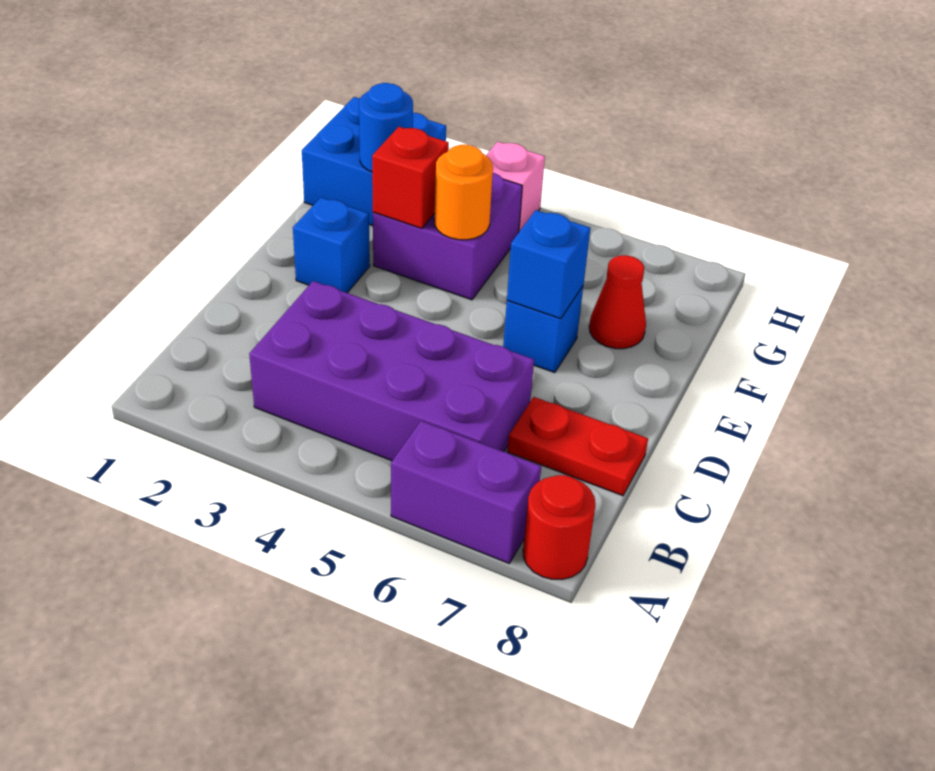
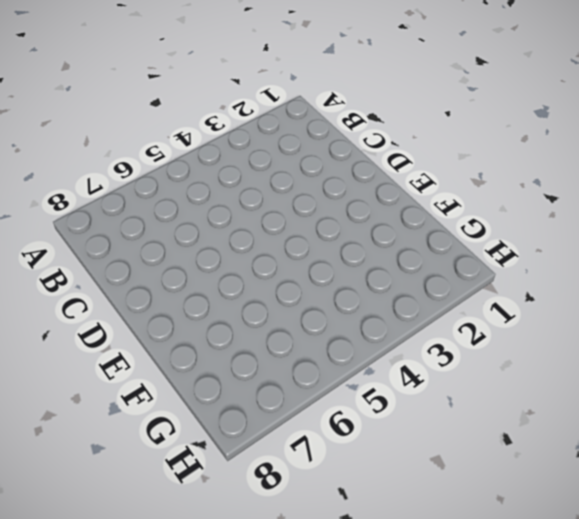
none -> purple 1x2 brick [391,421,541,563]
none -> red 1x1 round brick [523,475,595,579]
none -> purple 2x4 brick [249,281,534,461]

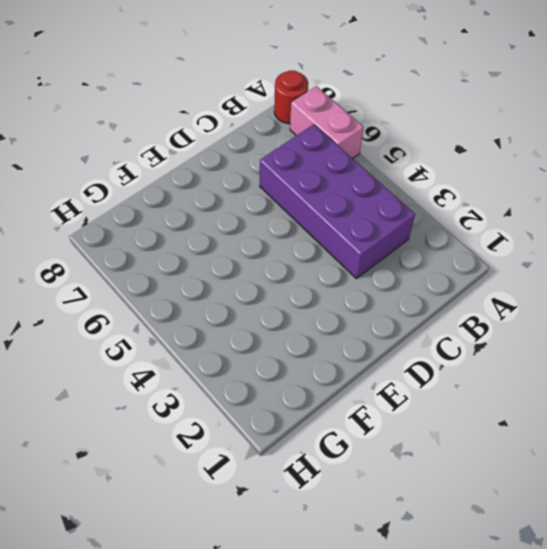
pink 1x2 brick [290,86,364,158] -> purple 1x2 brick [391,421,541,563]
none -> red 1x2 plate [507,397,648,496]
none -> blue 1x1 brick [293,197,370,293]
none -> blue 1x1 brick [503,286,583,373]

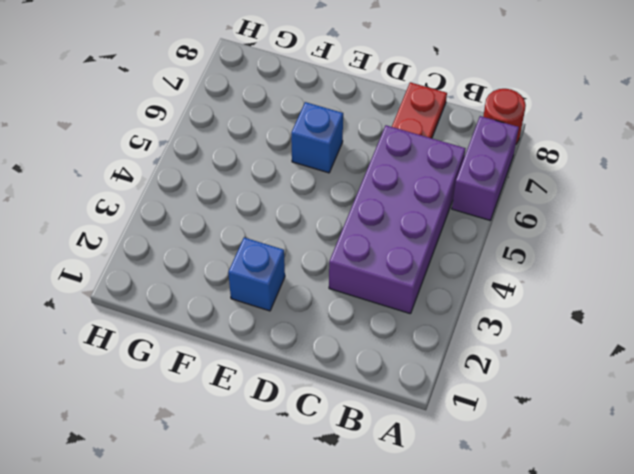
none -> purple 2x2 brick [373,173,522,300]
none -> red 1x1 cone [589,255,646,349]
none -> blue 2x2 brick [302,97,446,226]

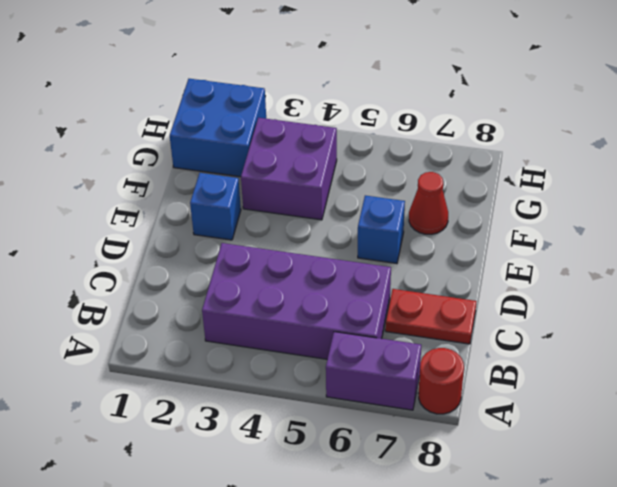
none -> pink 1x1 brick [486,142,545,232]
none -> blue 1x1 brick [507,210,590,319]
none -> red 1x1 brick [372,127,449,228]

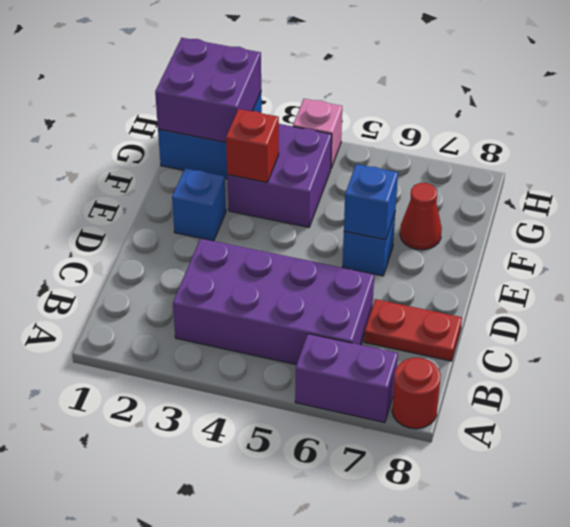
purple 2x2 brick [155,38,261,143] -> blue 1x1 round brick [359,83,413,172]
none -> orange 1x1 round brick [434,145,493,240]

